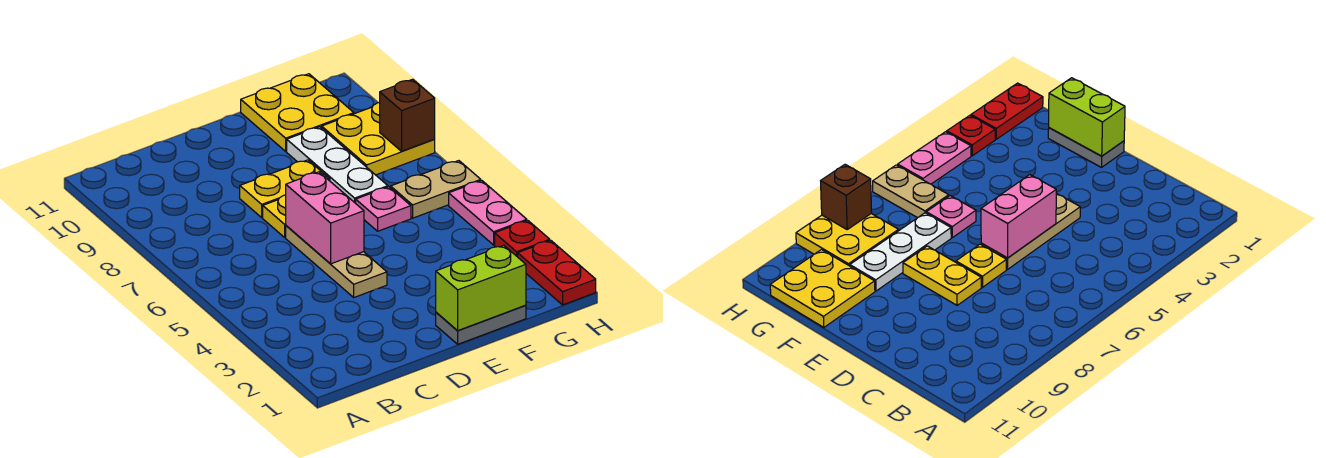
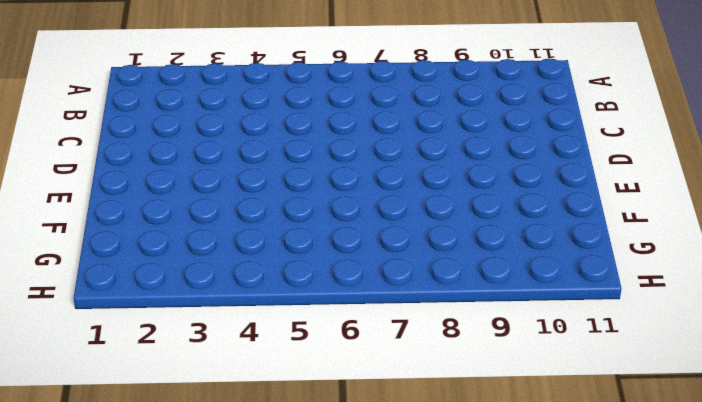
none -> tan 1x3 plate [286,226,387,297]
none -> yellow 1x1 plate [263,195,286,237]
none -> yellow 1x2 plate [240,160,330,218]

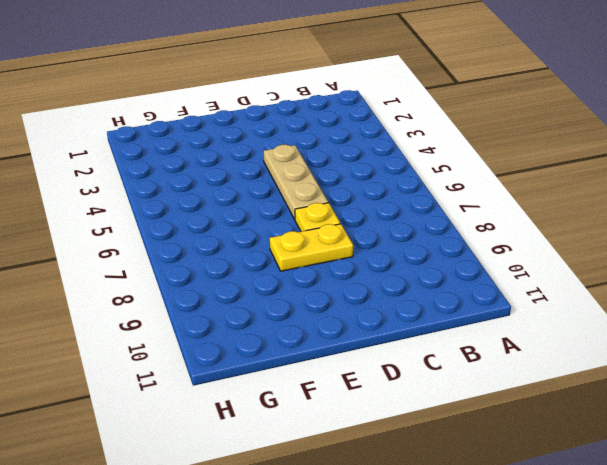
none -> grey 1x2 plate [436,305,526,344]
none -> pink 1x1 plate [356,187,411,231]
none -> white 1x3 plate [287,127,388,203]

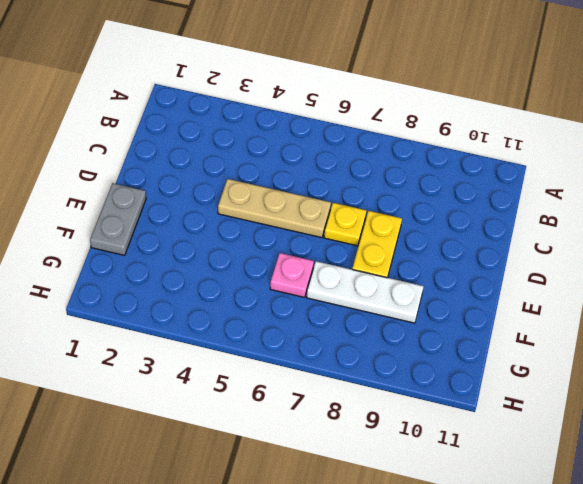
none -> yellow 2x2 plate [241,74,354,151]
none -> tan 1x2 plate [391,161,481,218]
none -> yellow 2x2 plate [322,103,435,175]

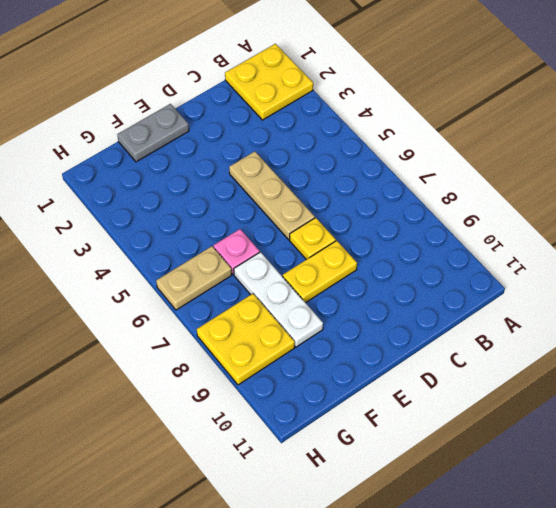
yellow 2x2 plate [225,44,313,120] -> yellow 2x2 plate moved to [241,74,354,151]
none -> red 1x2 plate [518,240,596,305]
none -> red 1x1 plate [495,220,550,257]
none -> pink 1x2 plate [449,181,527,245]

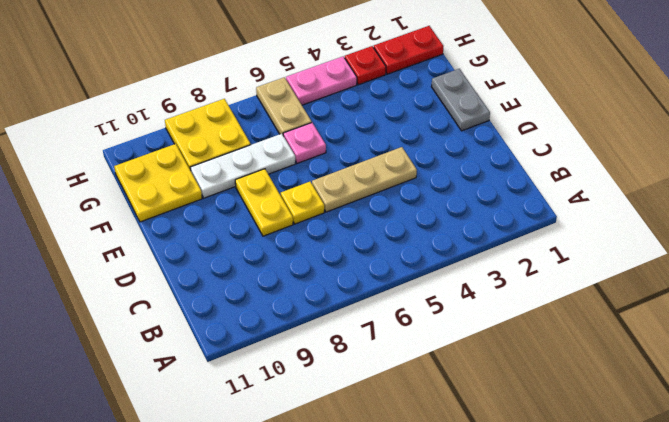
none -> pink 1x2 brick [286,172,364,264]
none -> lime 1x2 brick [436,245,526,331]
none -> brown 1x1 brick [380,79,435,151]

